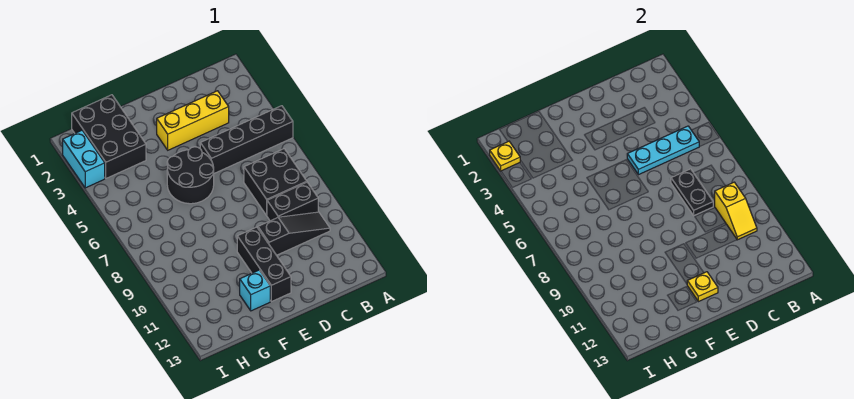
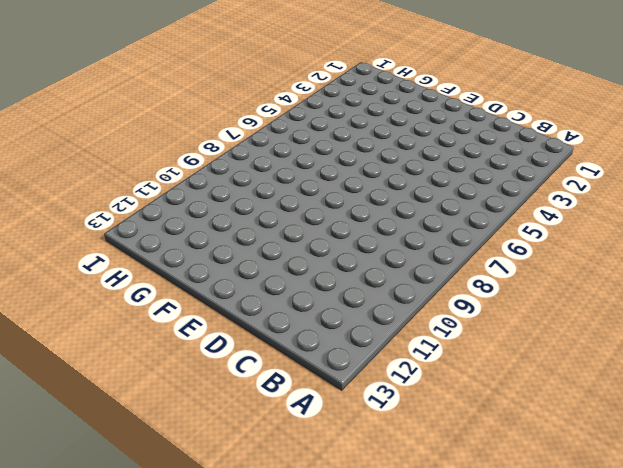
none -> black 1x4 brick [200,106,293,173]
none -> black 2x2 brick [244,149,307,215]
none -> black 1x2 brick [267,182,318,221]

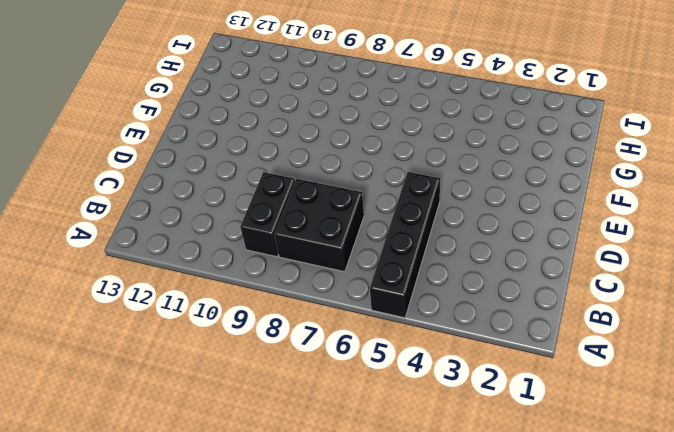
none -> black 1x3 slope [258,212,330,255]
none -> yellow 1x3 brick [157,91,229,150]
none -> black 2x2 round brick [167,147,214,204]

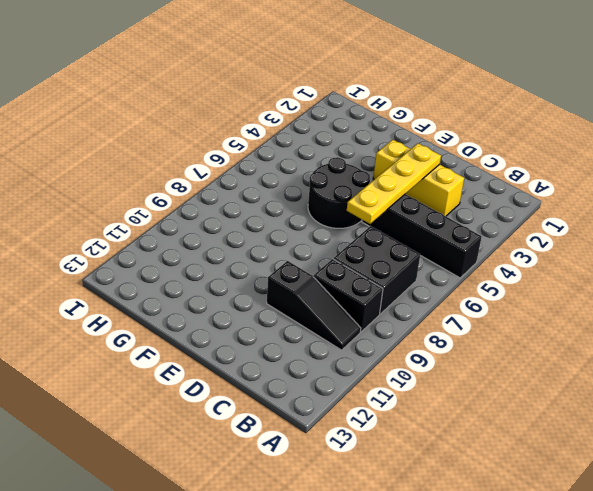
yellow 1x4 plate [347,143,441,224] -> cyan 1x3 plate [627,126,699,175]
none -> black 1x3 brick [237,227,291,302]
none -> cyan 1x1 brick [240,270,270,311]
none -> black 2x3 brick [72,95,146,178]

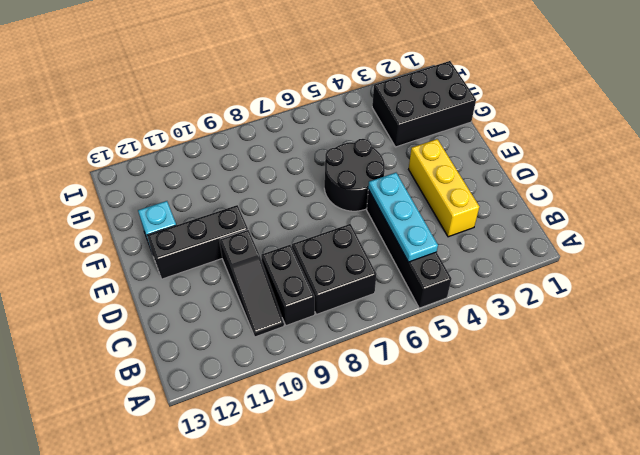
none -> cyan 1x2 brick [63,130,105,188]
none -> yellow 1x2 slope [715,182,757,240]
none -> black 1x2 plate [671,169,713,215]

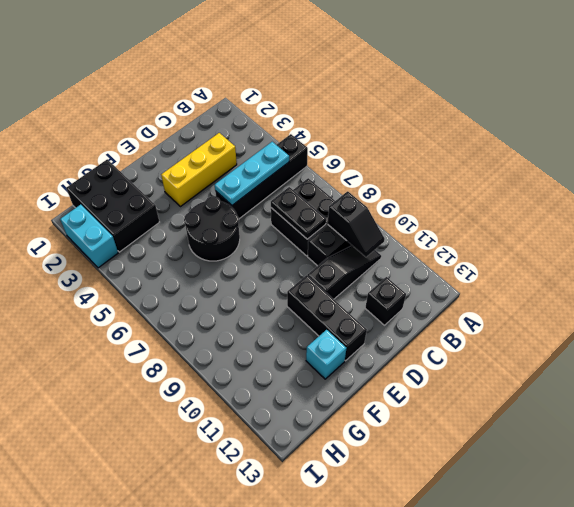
black 1x2 slope [328,191,385,257] -> yellow 1x2 slope [715,182,757,240]
black 1x1 brick [365,277,406,325] -> none
none -> yellow 1x1 plate [687,272,718,302]
none -> yellow 1x1 plate [490,141,520,171]

